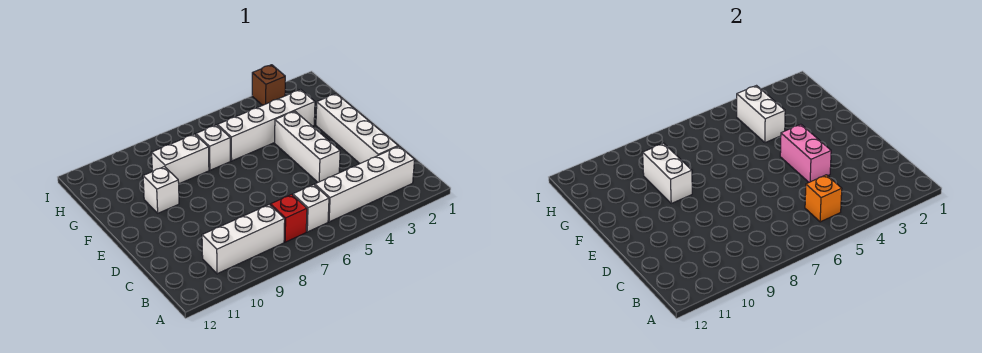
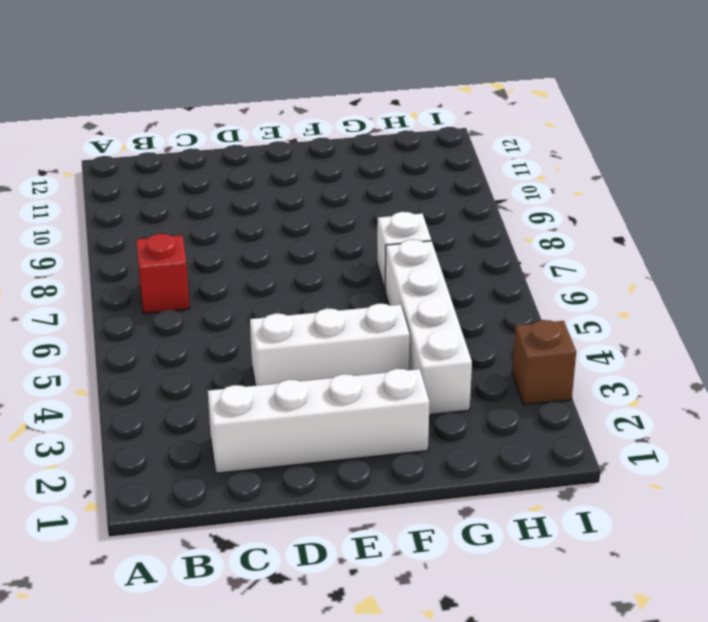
none -> white 1x4 brick [315,146,415,222]
none -> white 1x1 brick [293,185,329,232]
none -> white 1x3 brick [202,205,285,274]

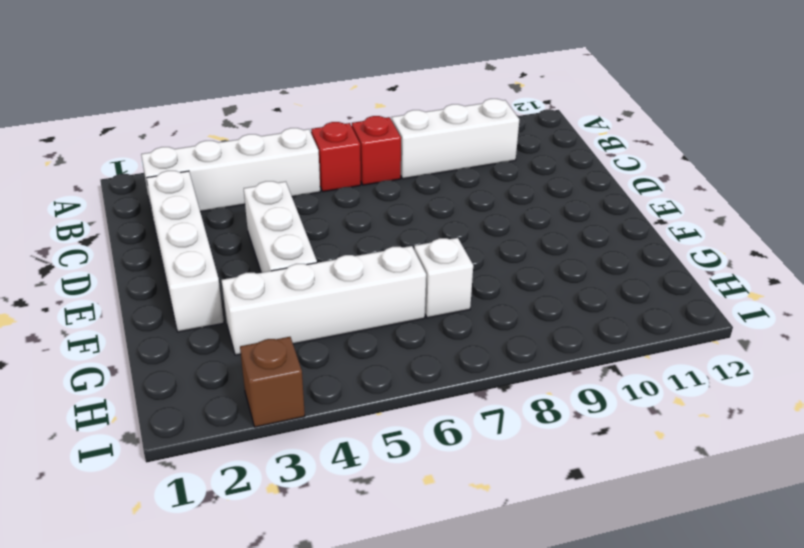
red 1x1 brick [311,122,361,192] -> white 1x1 brick [293,185,329,232]
none -> white 1x1 brick [143,167,179,213]
none -> white 1x2 brick [152,134,209,184]
none -> orange 1x1 brick [805,175,842,222]

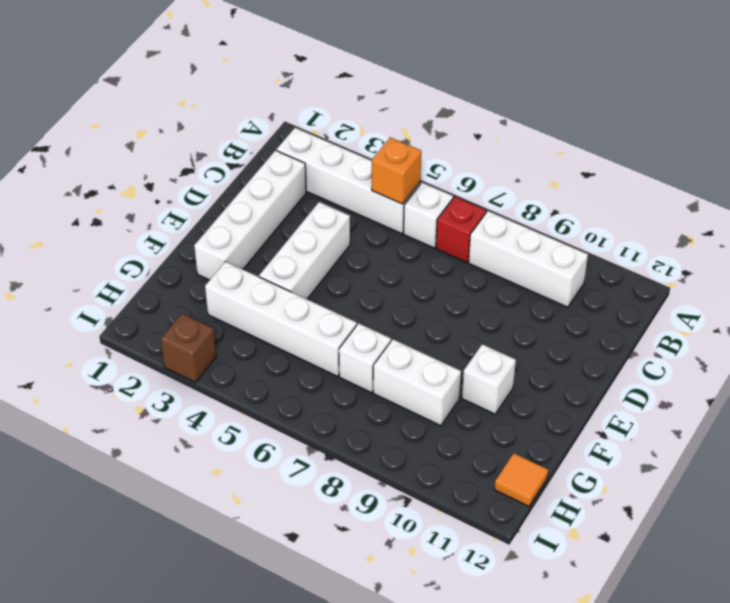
orange 1x1 tile [494,453,548,506] -> none
none -> pink 1x2 brick [780,124,831,182]
none -> white 1x2 brick [643,143,692,203]
none -> white 1x2 brick [737,86,785,143]

